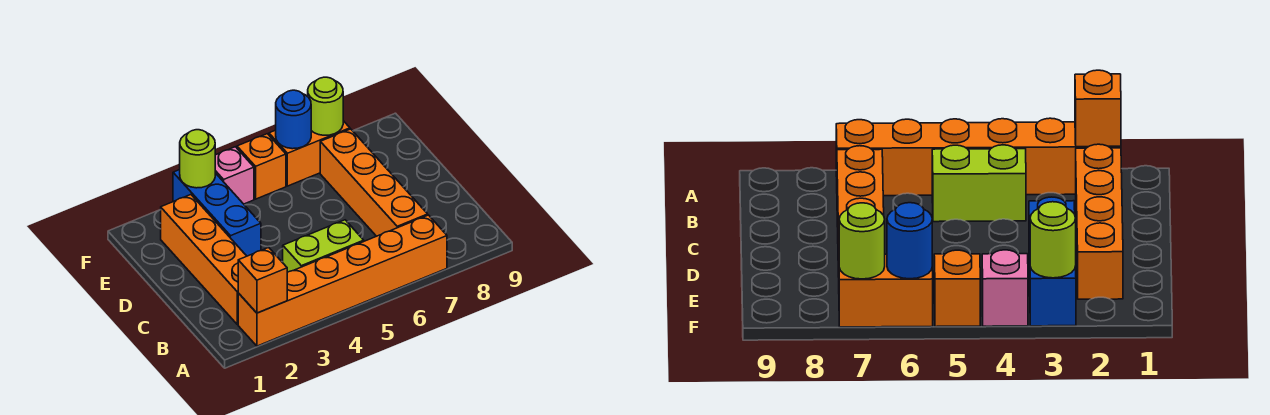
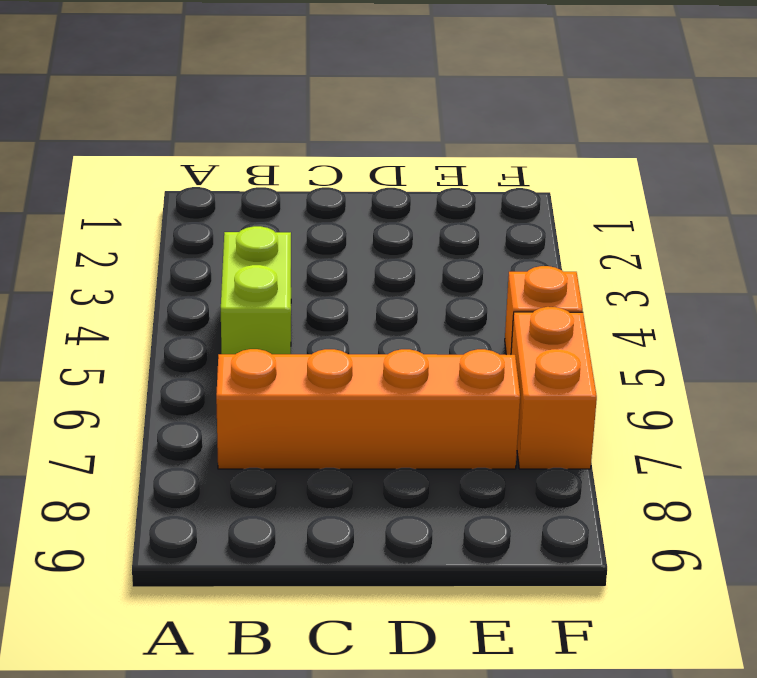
none -> orange 1x6 brick [238,215,447,346]
none -> orange 1x4 brick [161,195,246,325]
none -> blue 1x3 brick [173,170,261,256]

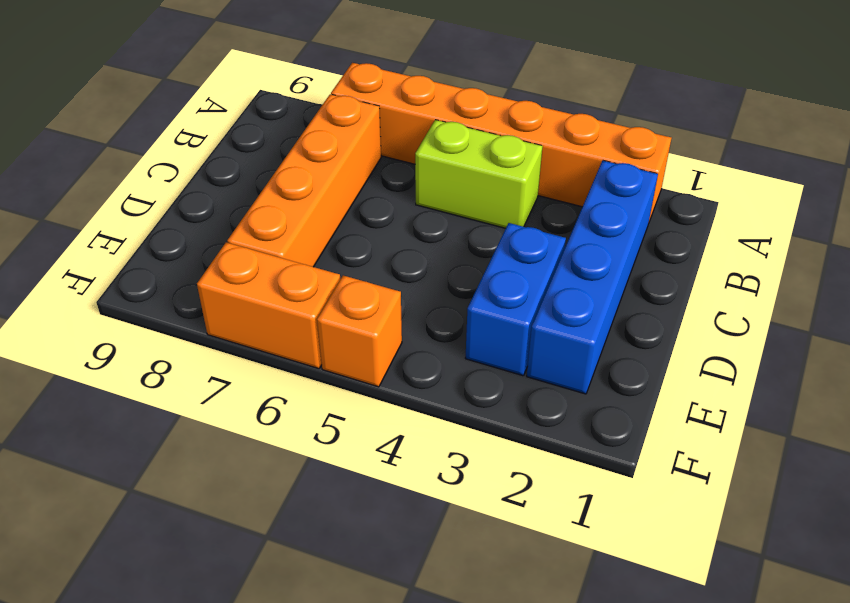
blue 1x4 brick [527,161,658,394] -> orange 1x4 brick [161,195,246,325]
blue 1x2 brick [465,223,566,376] -> blue 1x3 brick [173,170,261,256]
none -> pink 1x1 brick [215,147,254,204]
none -> orange 1x1 brick [238,247,287,313]
none -> lime 1x1 round brick [180,130,215,188]

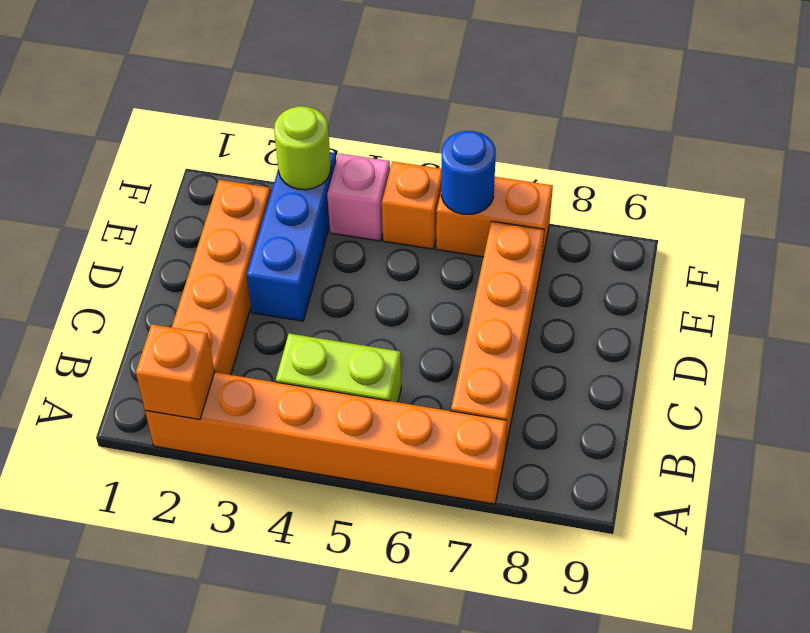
none -> lime 1x1 round brick [308,77,343,135]

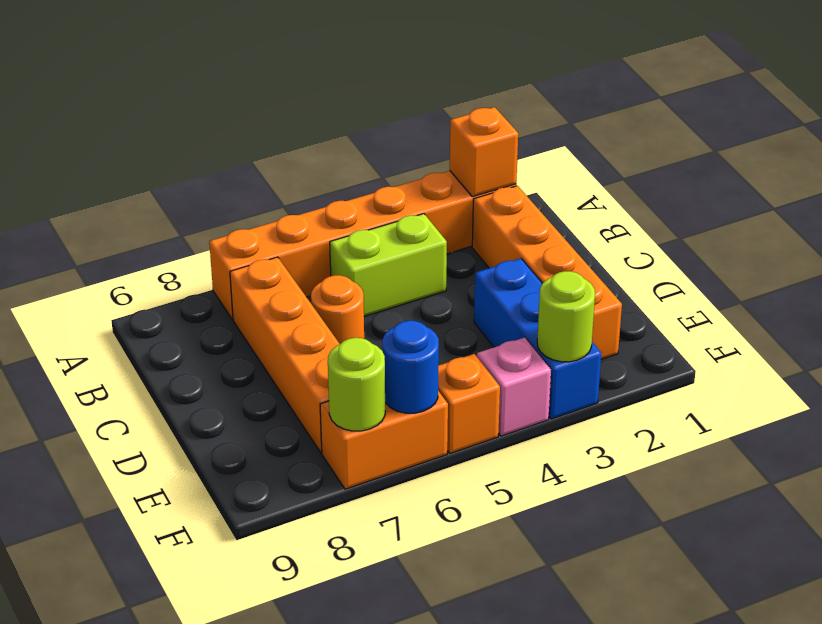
orange 1x1 round brick [311,275,364,344] -> none

